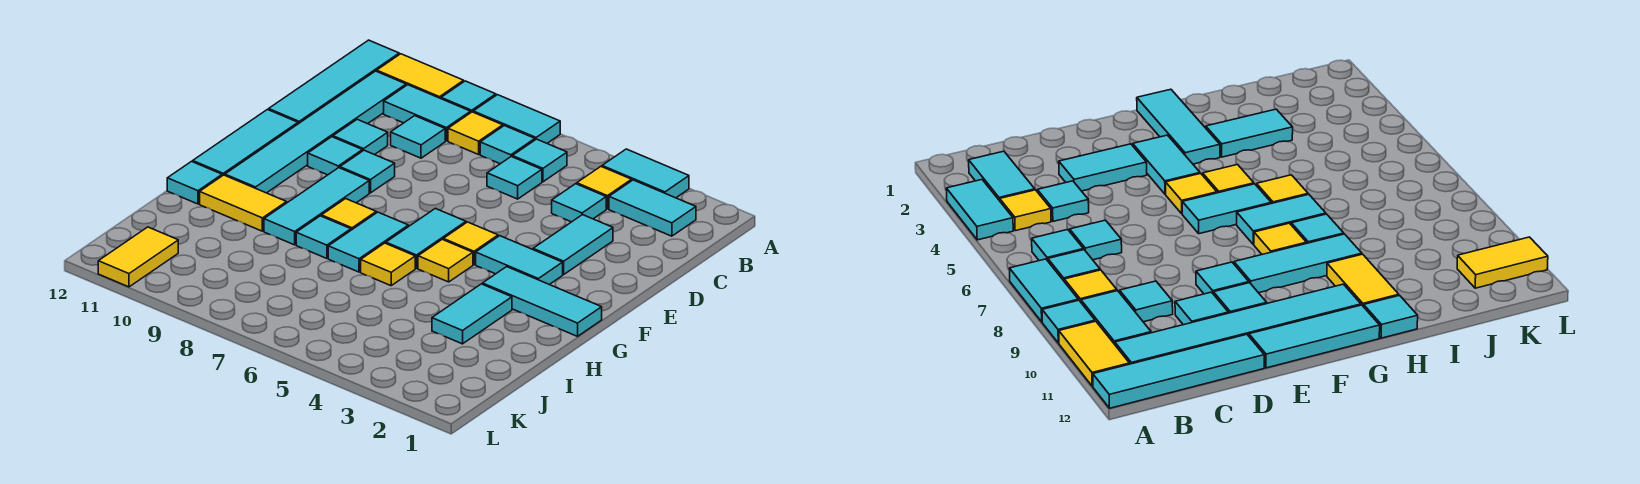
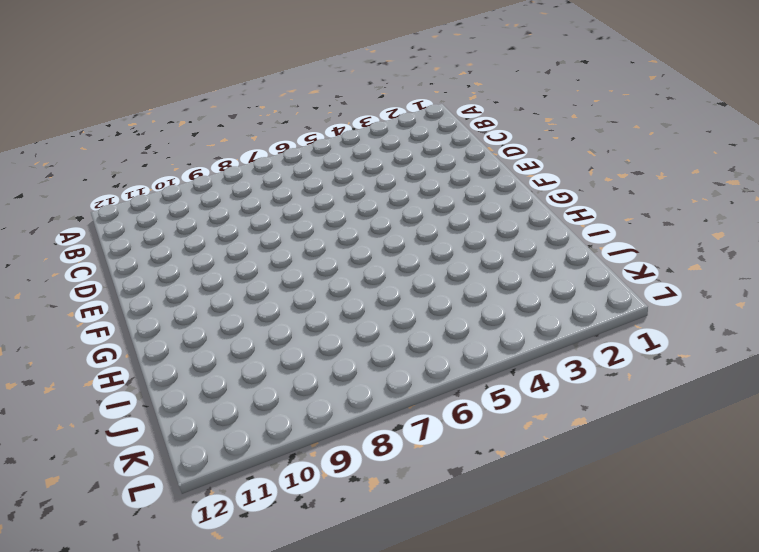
none -> cyan 1x2 tile [602,149,689,198]
none -> cyan 1x2 tile [473,95,560,143]
none -> cyan 1x1 tile [441,81,496,112]
none -> yellow 1x2 tile [377,54,464,99]

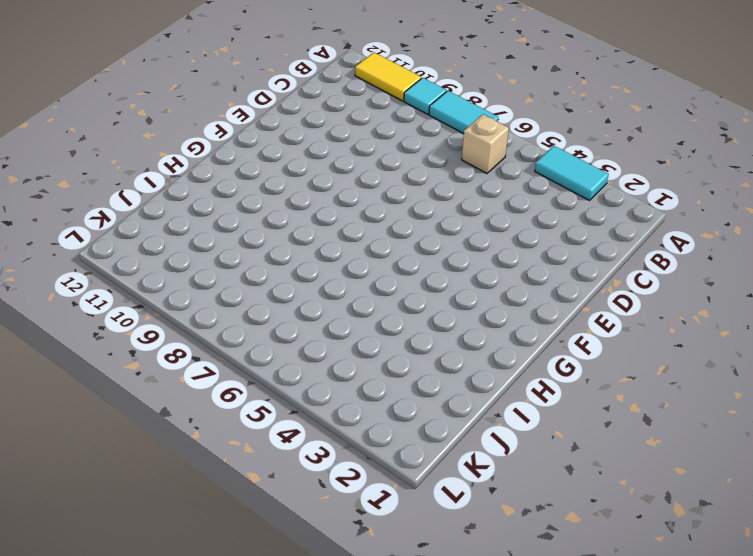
tan 1x1 brick [462,114,509,173] -> cyan 1x1 tile [512,139,567,182]
none -> cyan 1x4 tile [269,40,399,124]
none -> cyan 1x2 tile [609,180,696,236]
none -> yellow 1x1 tile [577,167,632,209]
none -> cyan 1x1 tile [480,126,535,164]

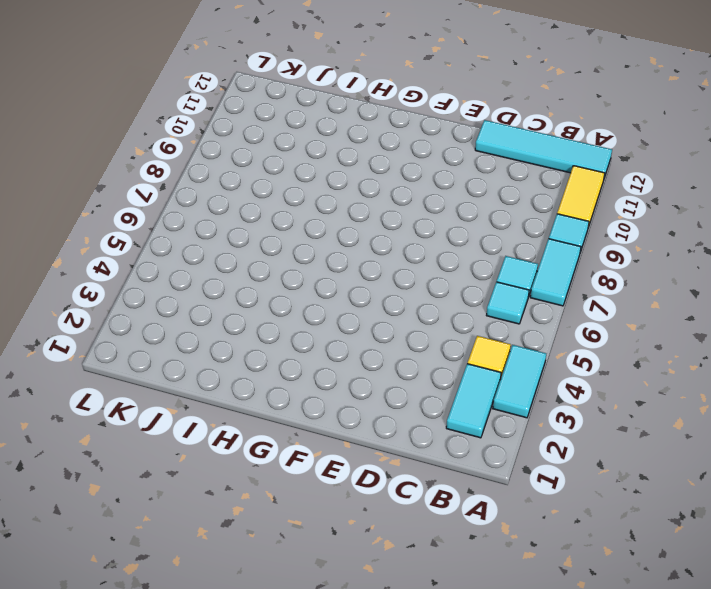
none -> yellow 1x1 tile [448,112,503,154]
none -> cyan 1x2 tile [384,85,471,141]
none -> cyan 1x6 tile [225,71,406,193]
none -> cyan 1x1 tile [552,184,606,222]

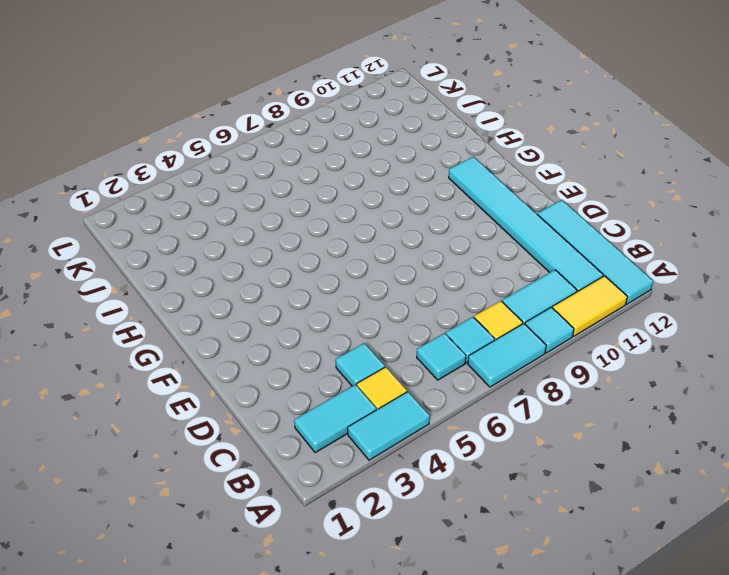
none -> cyan 1x1 tile [487,157,542,199]
none -> cyan 1x1 tile [391,116,445,158]
none -> cyan 1x2 tile [533,215,613,274]
none -> cyan 1x1 tile [333,119,388,155]

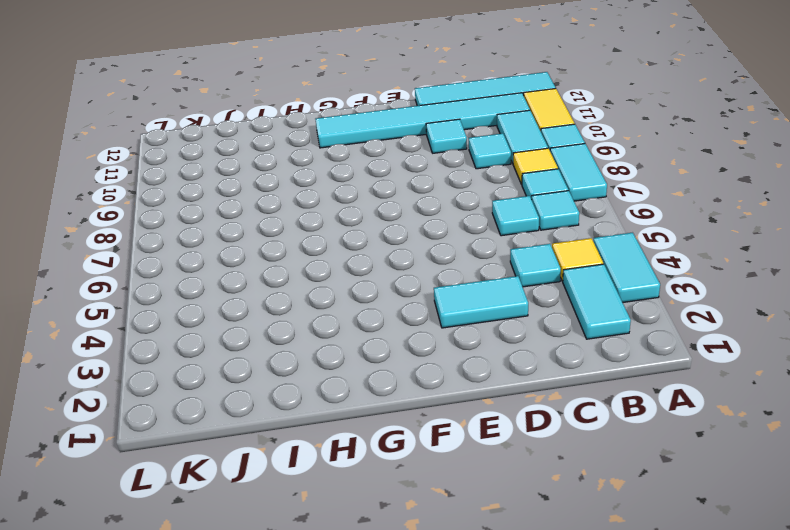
none -> cyan 1x1 tile [340,150,395,193]
none -> cyan 1x1 tile [308,137,362,175]
none -> cyan 1x3 tile [193,110,298,176]
none -> cyan 1x2 tile [476,236,563,285]

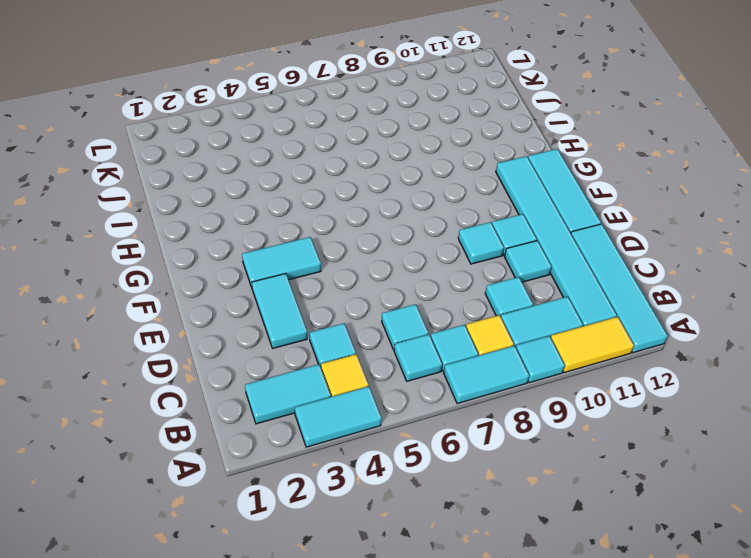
none -> yellow 1x1 tile [443,222,498,265]
none -> cyan 1x2 tile [386,208,466,268]
none -> cyan 1x3 tile [264,168,369,245]
none -> cyan 1x3 tile [483,267,602,336]

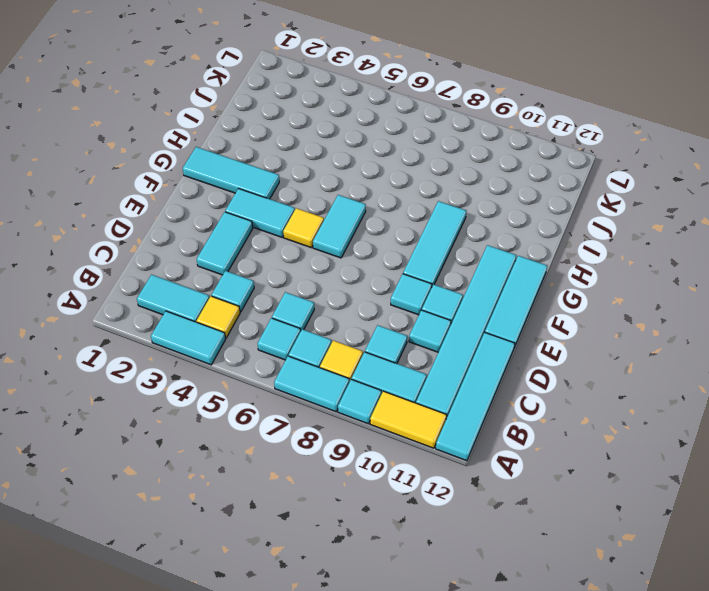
none -> yellow 1x1 tile [418,239,473,282]
none -> cyan 1x2 tile [328,212,408,272]
none -> yellow 1x1 tile [322,199,376,230]
none -> cyan 1x2 tile [432,284,512,344]

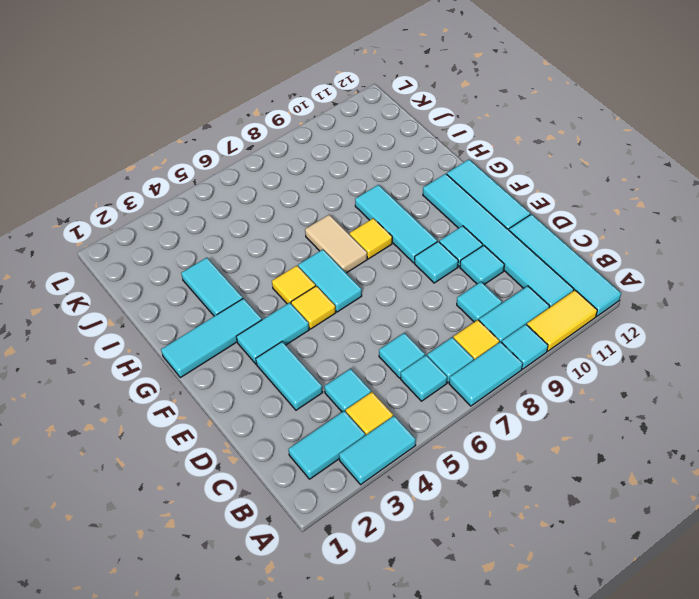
tan 1x2 tile [305,215,367,273] -> cyan 1x2 tile [328,212,408,272]
none -> yellow 1x1 tile [361,243,415,286]
none -> cyan 1x1 tile [296,216,351,258]
none -> yellow 1x2 tile [200,175,287,231]
none -> cyan 1x1 tile [167,162,222,204]

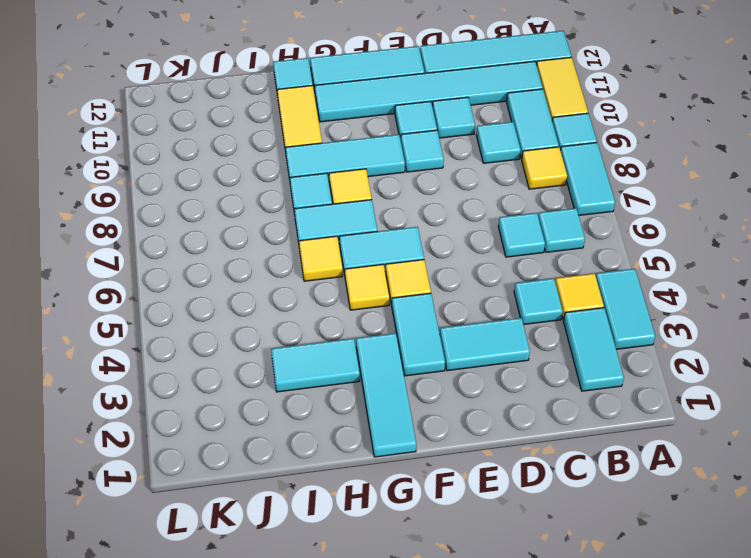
none -> cyan 1x1 tile [480,126,535,164]
none -> yellow 1x2 tile [98,227,178,287]

